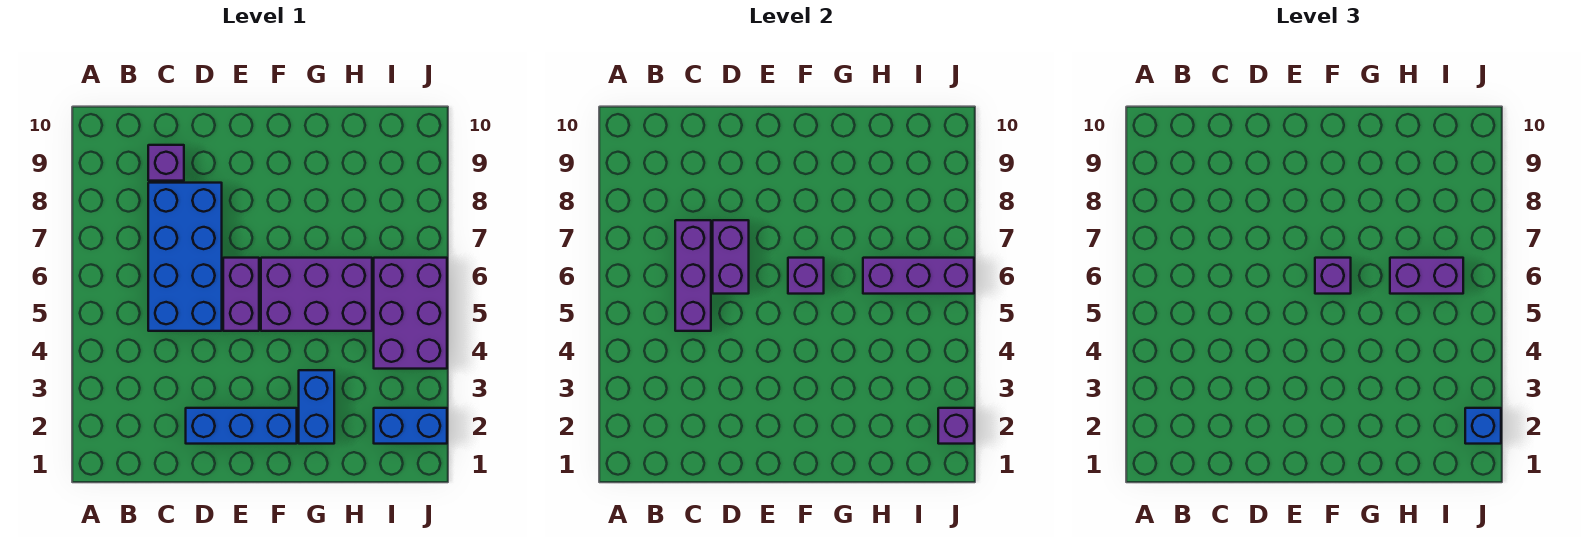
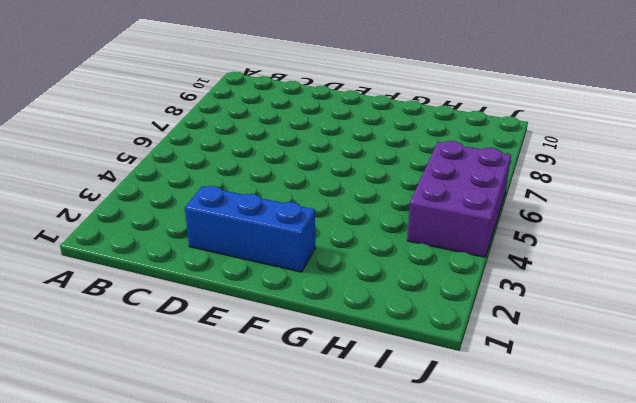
none -> blue 2x4 brick [148,183,222,331]
none -> purple 1x1 brick [148,145,184,181]
none -> purple 1x2 brick [223,258,259,331]

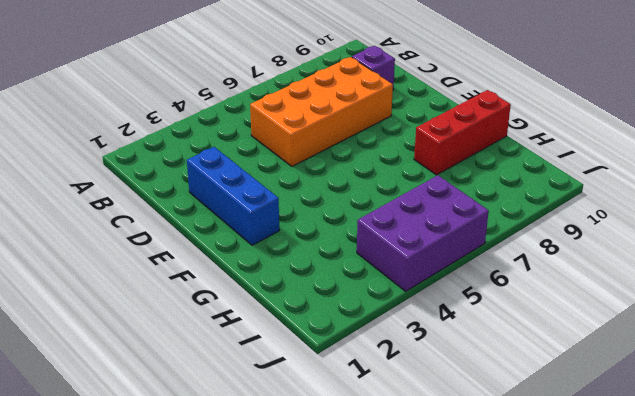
orange 2x4 brick [250,57,393,166] -> blue 2x4 brick [148,183,222,331]
red 1x3 brick [414,90,511,175] -> none
none -> purple 1x2 brick [223,258,259,331]
none -> purple 2x3 brick [261,258,372,331]
none -> blue 1x2 brick [299,370,334,444]

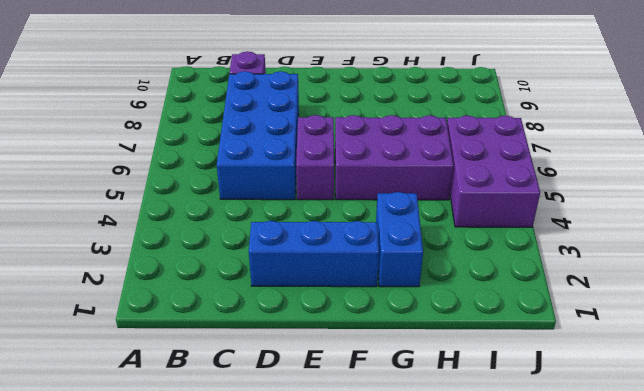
none -> blue 1x2 brick [374,408,447,444]
none -> purple 1x3 brick [675,220,711,331]
none -> purple 1x2 brick [713,220,749,294]

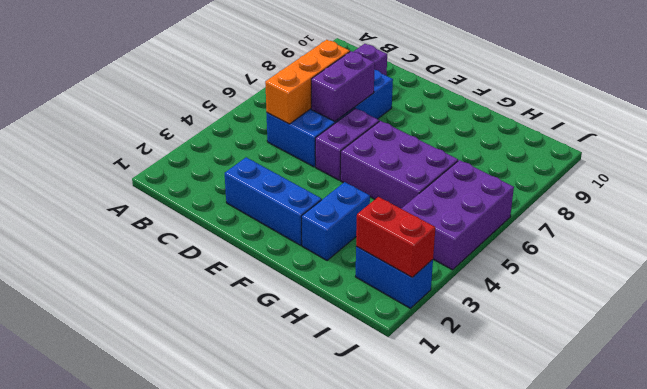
orange 1x3 brick [265,40,350,124] -> purple 1x3 brick [675,220,711,331]
red 1x2 brick [356,197,435,277] -> purple 1x1 brick [938,408,974,444]
none -> purple 1x1 brick [788,258,824,294]
none -> purple 1x3 brick [863,258,974,294]
none -> purple 1x1 brick [1315,258,1351,294]

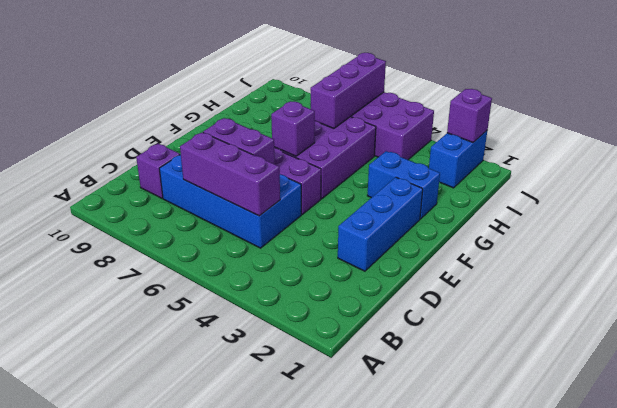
none -> purple 1x1 brick [1315,258,1351,294]
none -> purple 1x2 brick [1390,258,1463,294]
none -> blue 1x1 brick [1465,408,1501,444]

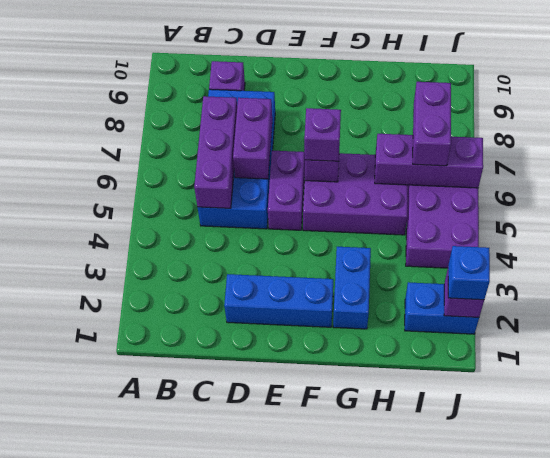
purple 1x2 brick [413,82,451,166] -> purple 1x2 brick turned to [1390,258,1463,294]

